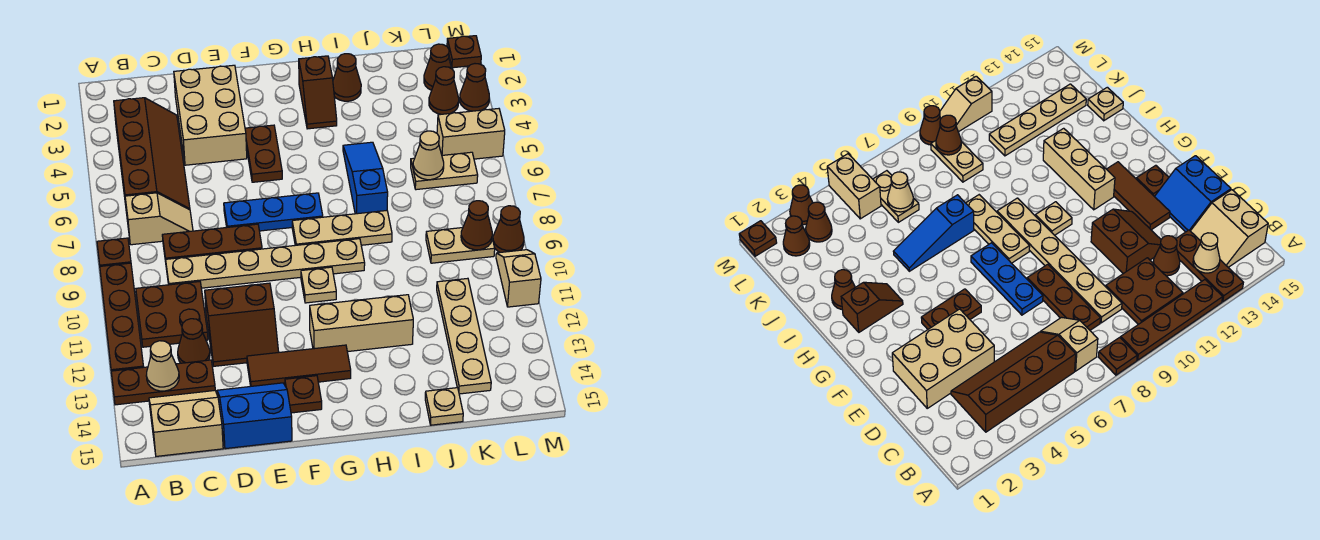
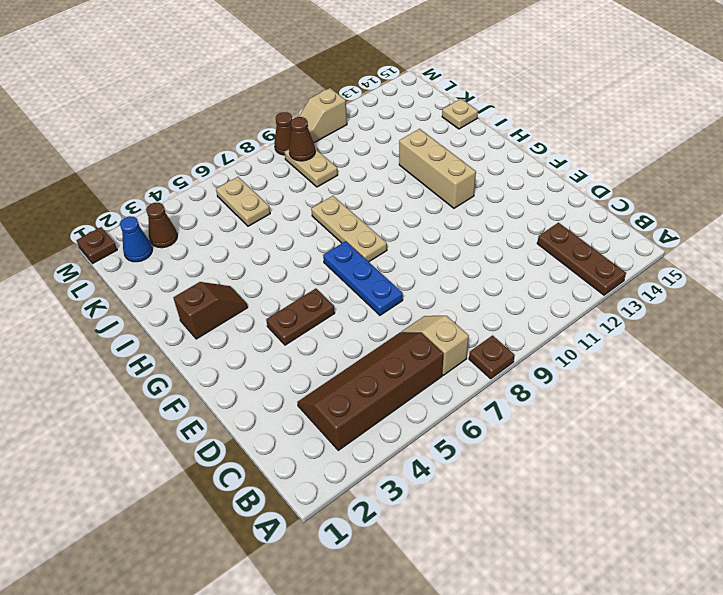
blue 1x1 cone [120,216,152,262] -> brown 1x1 cone [424,44,452,90]
none -> brown 1x4 plate [100,263,144,371]
none -> brown 2x2 plate [136,282,208,347]
none -> tan 2x2 slope [149,391,223,456]
none -> brown 1x3 plate [162,224,262,262]

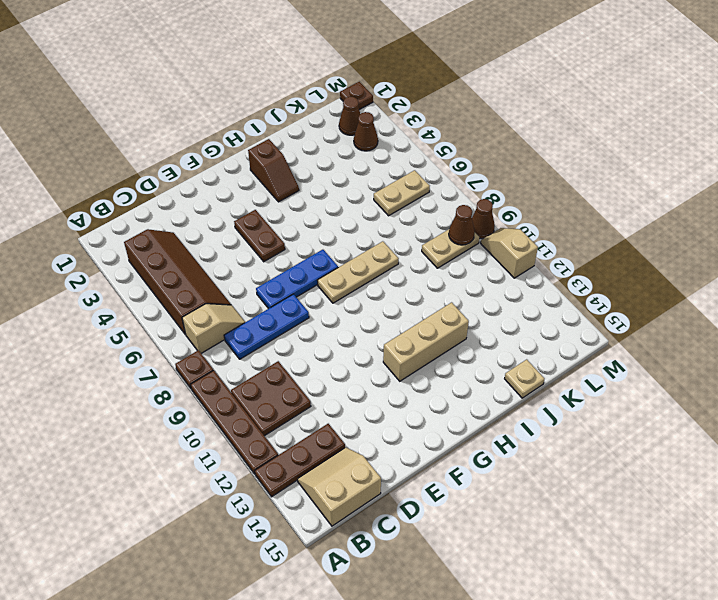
blue 1x3 plate [224,294,309,359] -> brown 1x3 plate [162,224,262,262]
none -> tan 1x6 plate [166,239,365,288]
none -> brown 1x1 cone [178,319,210,363]
none -> tan 2x3 brick [174,65,247,165]
none -> brown 2x2 slope [205,283,279,366]

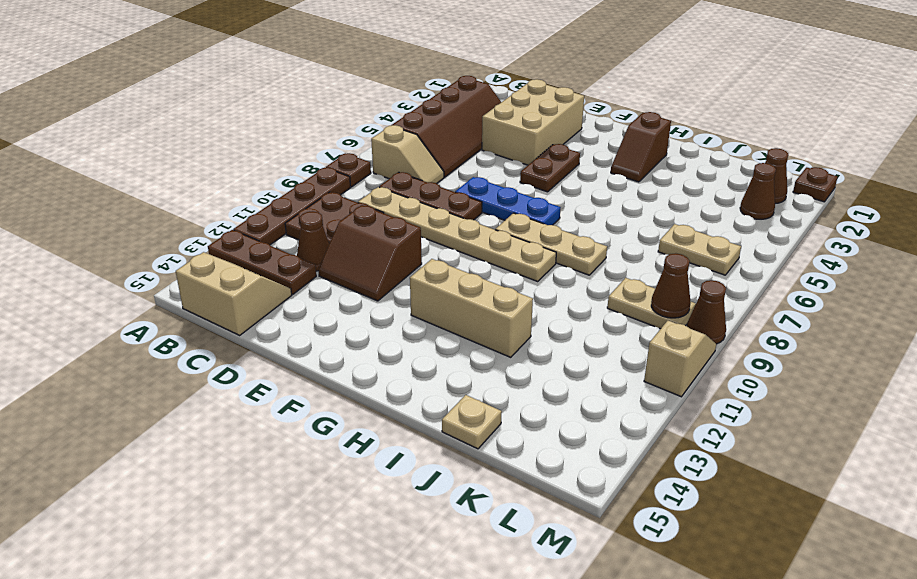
none -> blue 2x2 slope [217,383,292,449]
none -> brown 1x3 tile [247,345,351,386]
none -> brown 1x1 plate [285,376,322,413]
none -> tan 1x1 plate [301,267,336,303]

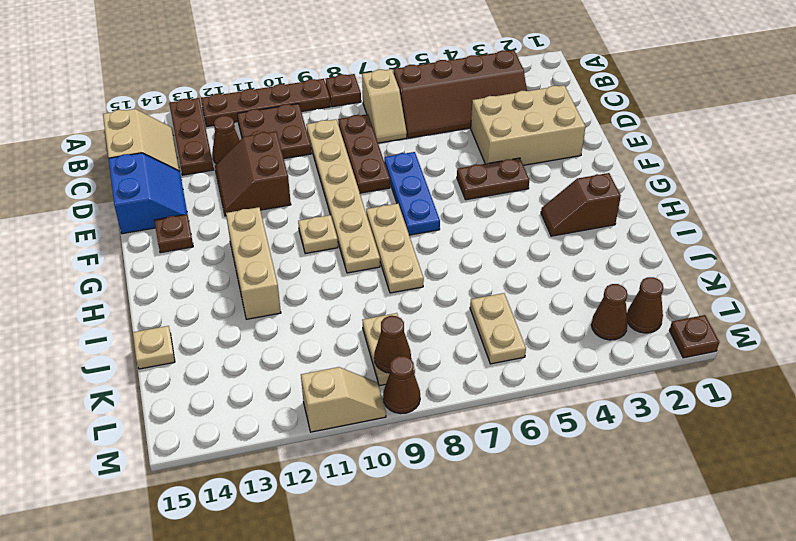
none -> brown 1x3 tile [247,345,351,386]
none -> brown 1x1 cone [333,54,361,101]
none -> blue 1x3 slope [343,142,388,214]
none -> tan 1x4 plate [437,278,491,394]

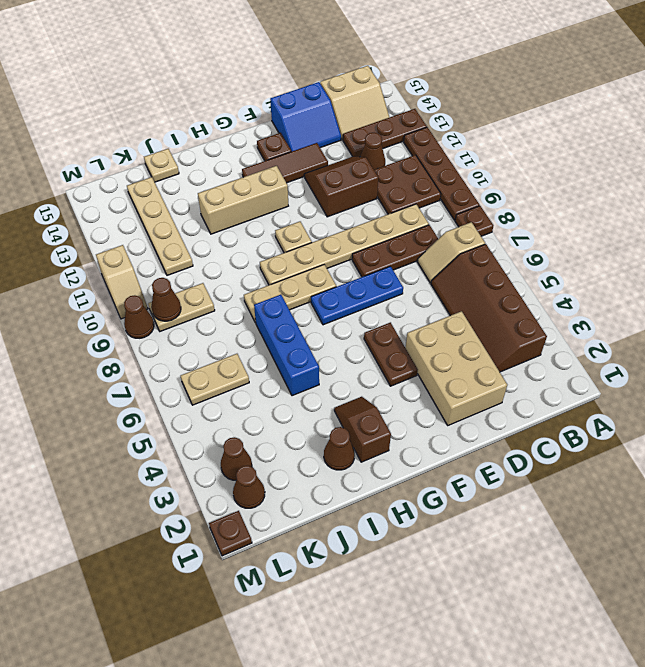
blue 1x3 brick [254,295,319,396] -> blue 1x3 slope [343,142,388,214]
none -> tan 1x2 brick [437,109,505,159]
none -> brown 1x1 cone [460,64,489,111]
none -> tan 1x1 cone [146,341,179,391]
none -> tan 1x1 cone [413,131,444,180]

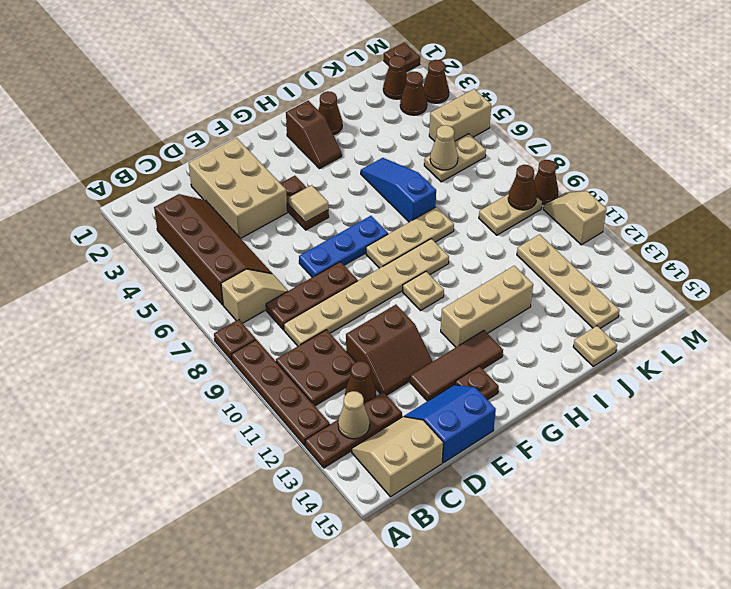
tan 1x1 tile [289,185,328,222] -> none

